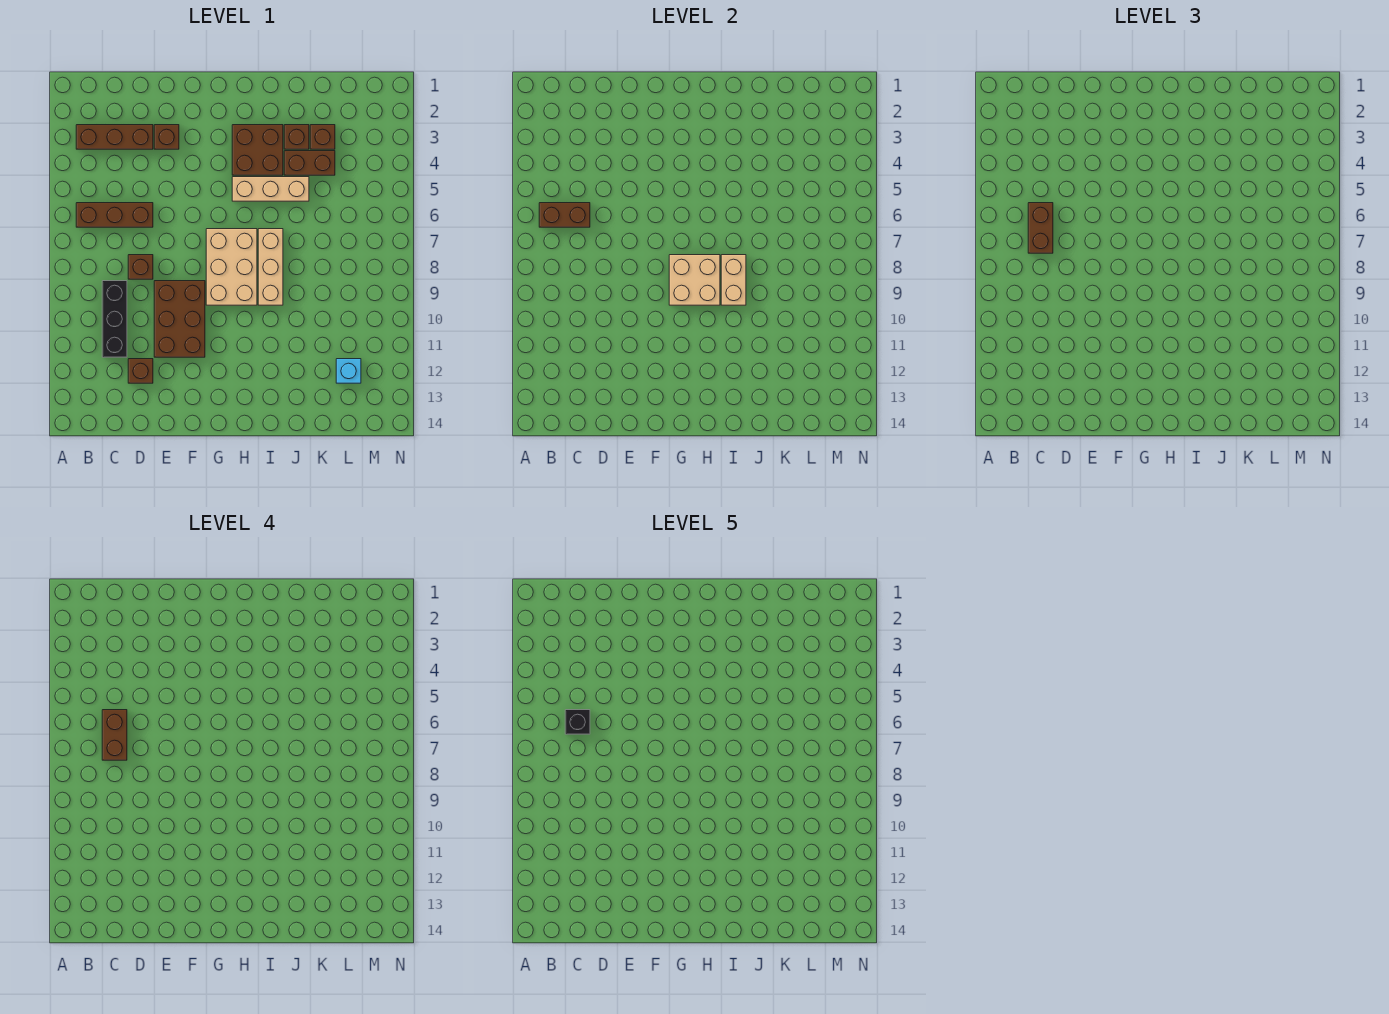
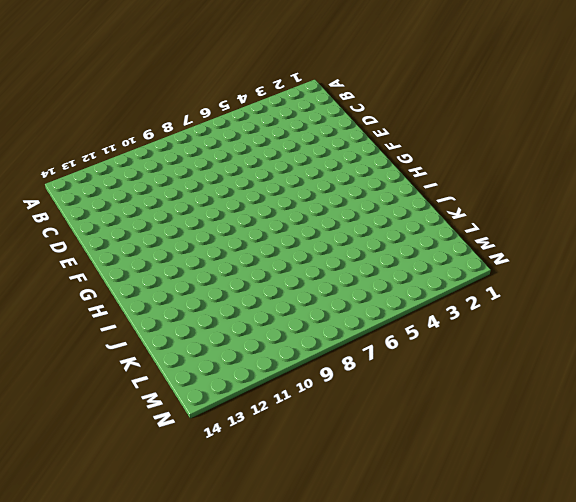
none -> brown 1x3 brick [76,125,153,149]
none -> brown 1x3 brick [76,203,153,227]
none -> black 1x3 brick [102,281,127,357]

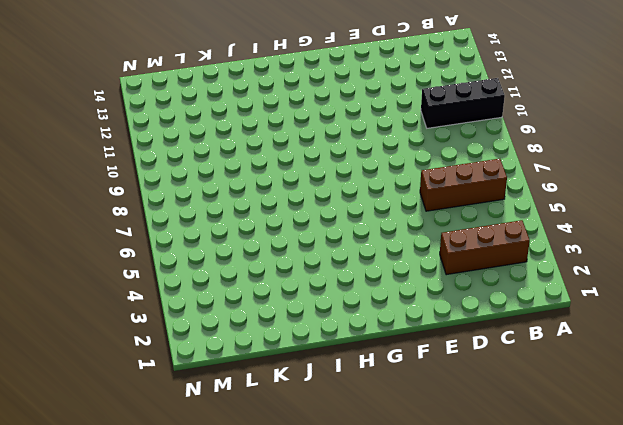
black 1x3 brick [421,78,505,128] -> black 1x3 brick turned to [102,281,127,357]
none -> brown 1x1 brick [128,255,153,279]
none -> brown 1x1 brick [128,359,153,383]
none -> brown 1x1 brick [154,125,179,149]

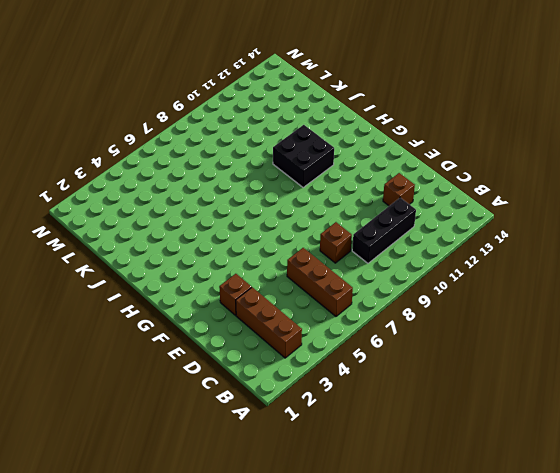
black 2x2 brick [273,125,334,187] -> none
none -> brown 2x3 brick [154,281,205,357]
none -> tan 2x3 brick [206,229,257,305]
none -> brown 2x2 brick [232,125,283,175]

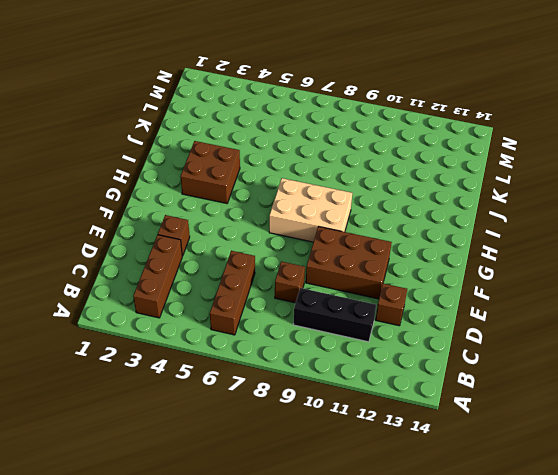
none -> tan 1x3 brick [232,177,309,201]
none -> tan 1x3 brick [258,229,283,305]
none -> brown 1x1 brick [284,125,309,149]

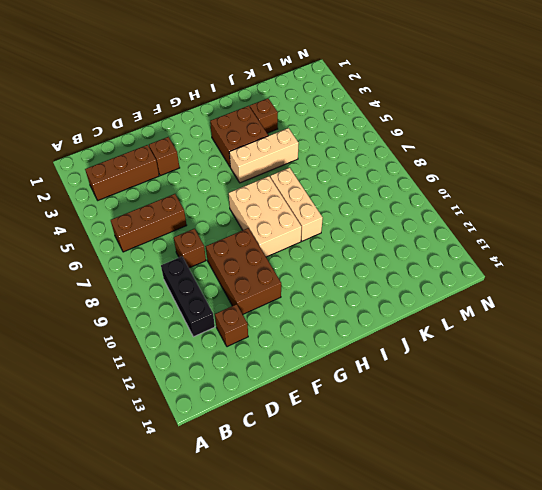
none -> brown 1x2 brick [284,151,335,175]
none -> brown 1x1 brick [310,125,335,149]
none -> cyan 1x1 brick [336,359,361,383]

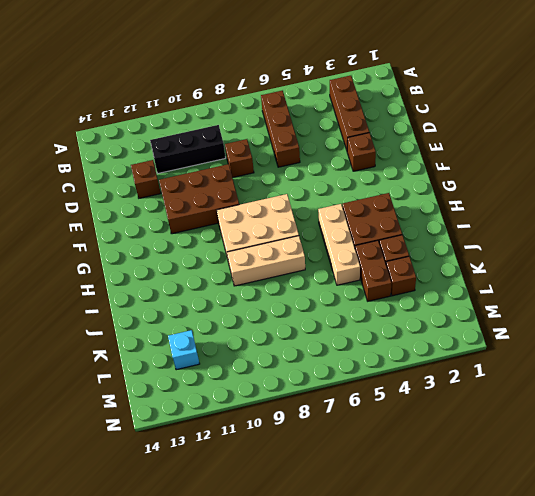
none -> brown 1x2 brick [539,203,590,227]
none -> tan 2x2 brick [669,255,720,305]
none -> tan 1x2 brick [721,255,746,305]

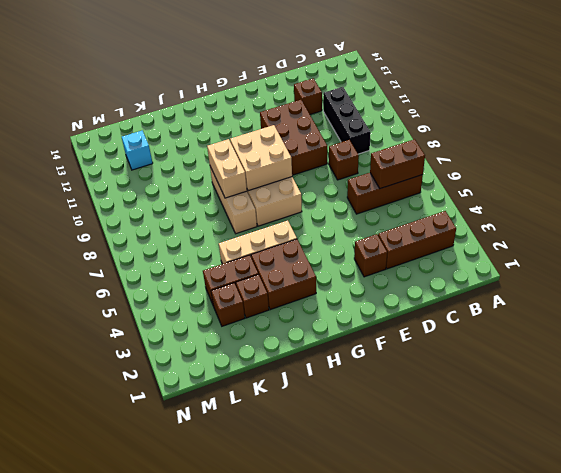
none -> brown 1x2 brick [1028,203,1053,253]
none -> brown 1x2 brick [102,710,127,760]
none -> black 1x1 brick [565,710,590,734]

